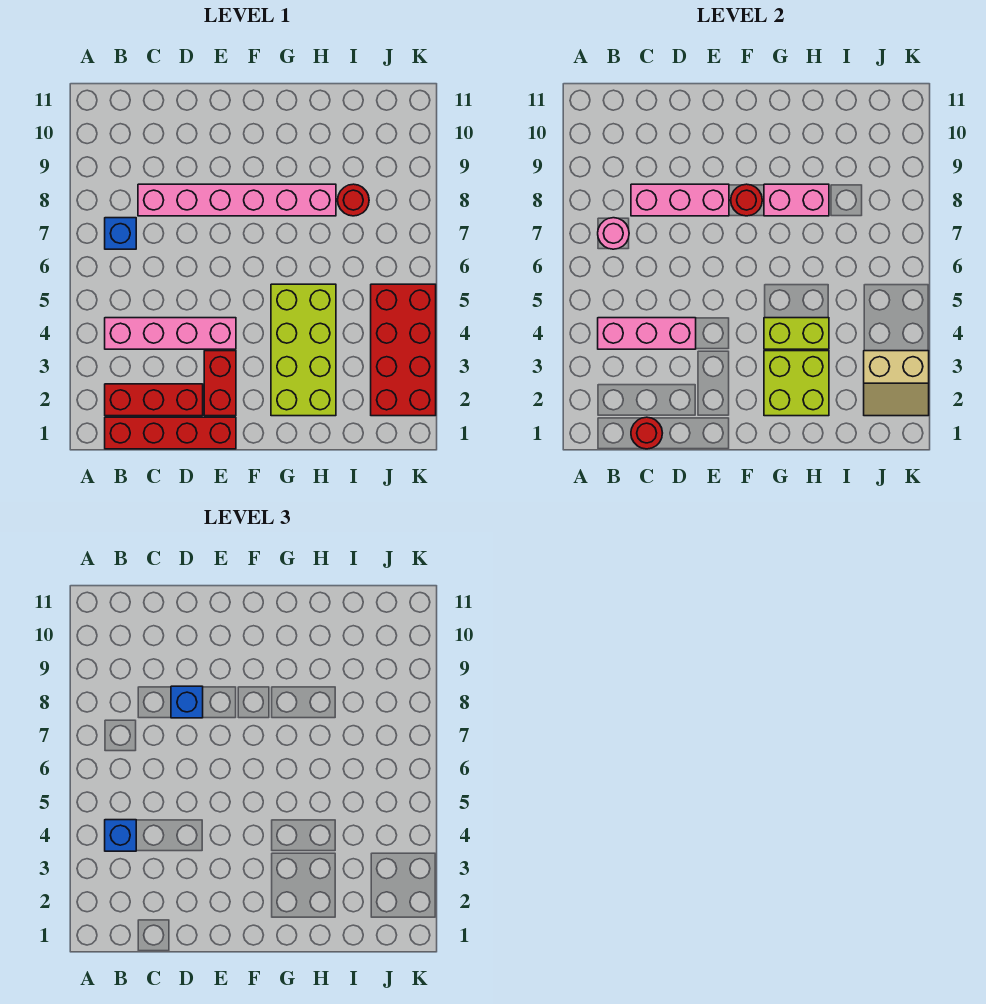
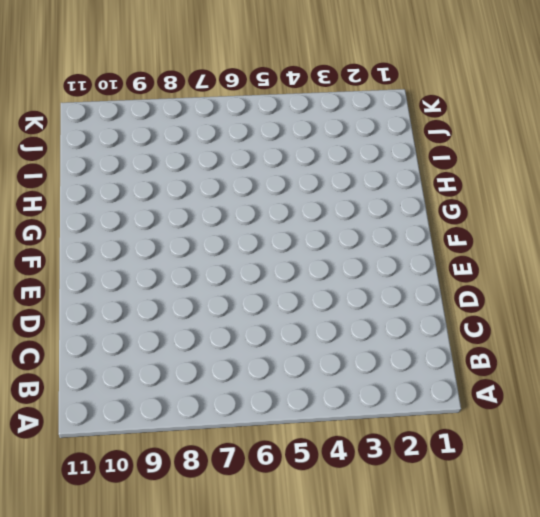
none -> red 1x4 brick [105,417,236,449]
none -> red 1x3 brick [105,384,203,416]
none -> pink 1x4 brick [105,318,236,349]

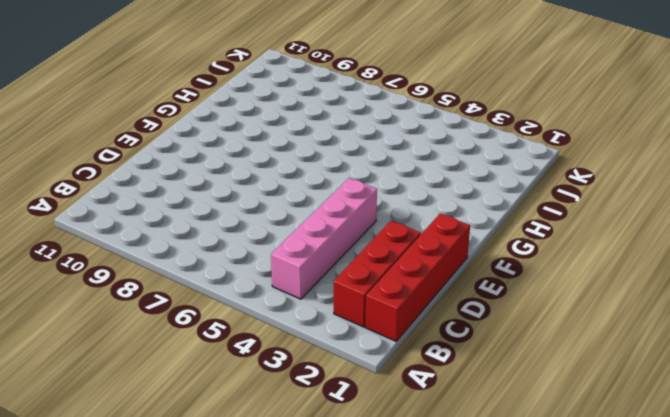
none -> blue 1x1 brick [105,218,136,249]
none -> pink 1x6 brick [138,184,336,216]
none -> red 1x2 brick [204,351,236,416]

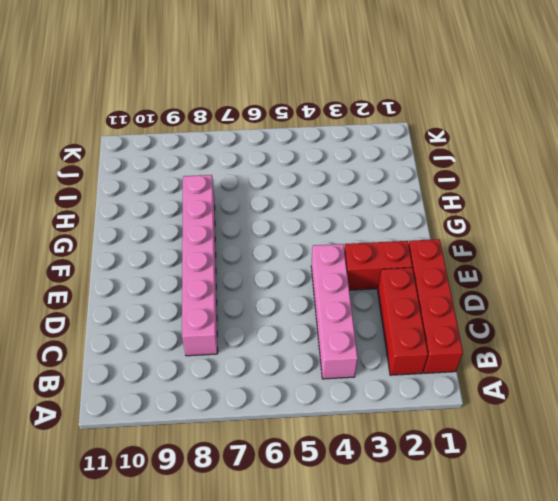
none -> blue 1x1 brick [105,218,136,249]
none -> lime 2x4 brick [271,284,336,416]
none -> red 1x1 round brick [338,184,369,216]

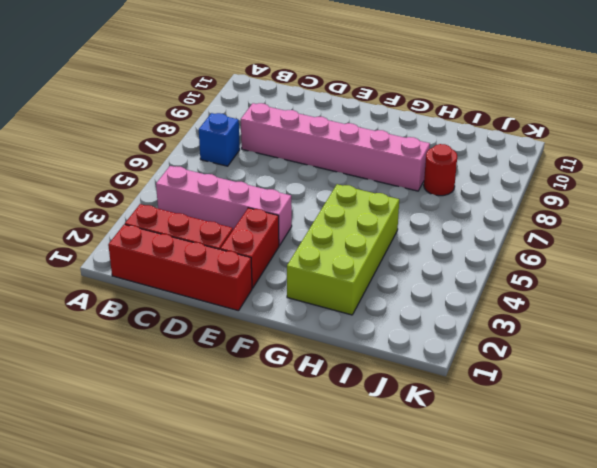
none -> red 2x4 brick [371,284,436,416]
none -> pink 1x3 brick [598,318,696,349]
none -> pink 1x1 round brick [598,218,629,249]

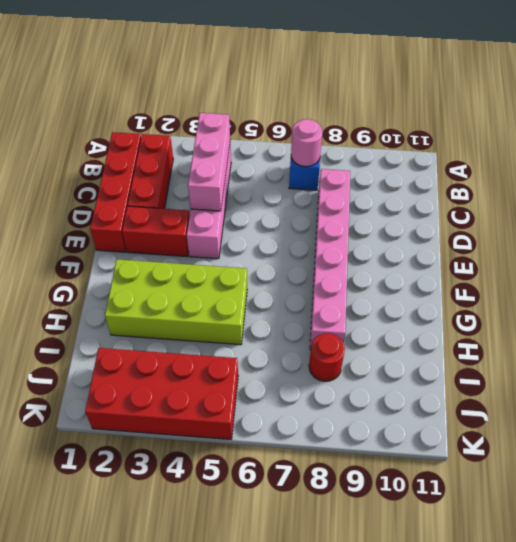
none -> red 1x1 round brick [631,417,662,449]
none -> pink 1x3 brick [631,184,729,216]
none -> red 1x1 round brick [731,184,762,216]

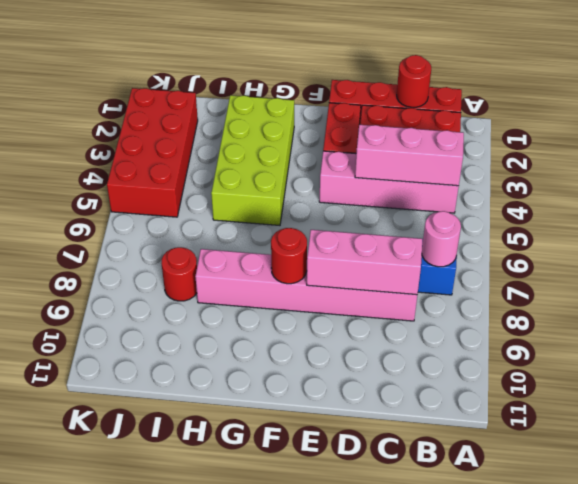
none -> lime 2x2 brick [764,351,829,416]
none -> lime 1x2 brick [764,318,829,349]
none -> pink 1x2 brick [764,184,829,216]

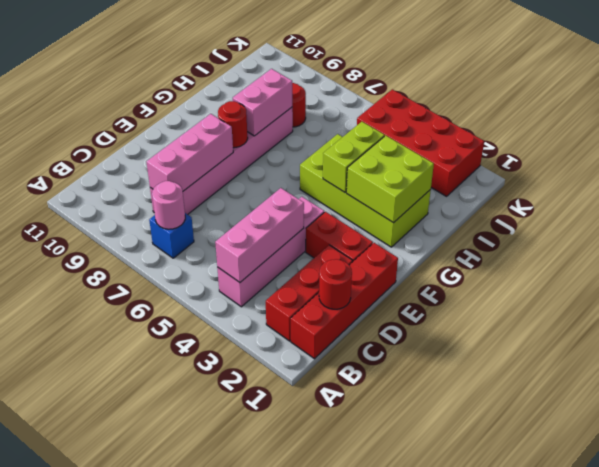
none -> tan 2x2 slope [864,351,929,416]
none -> blue 1x1 brick [105,820,136,851]
none -> blue 1x1 brick [171,686,203,718]

